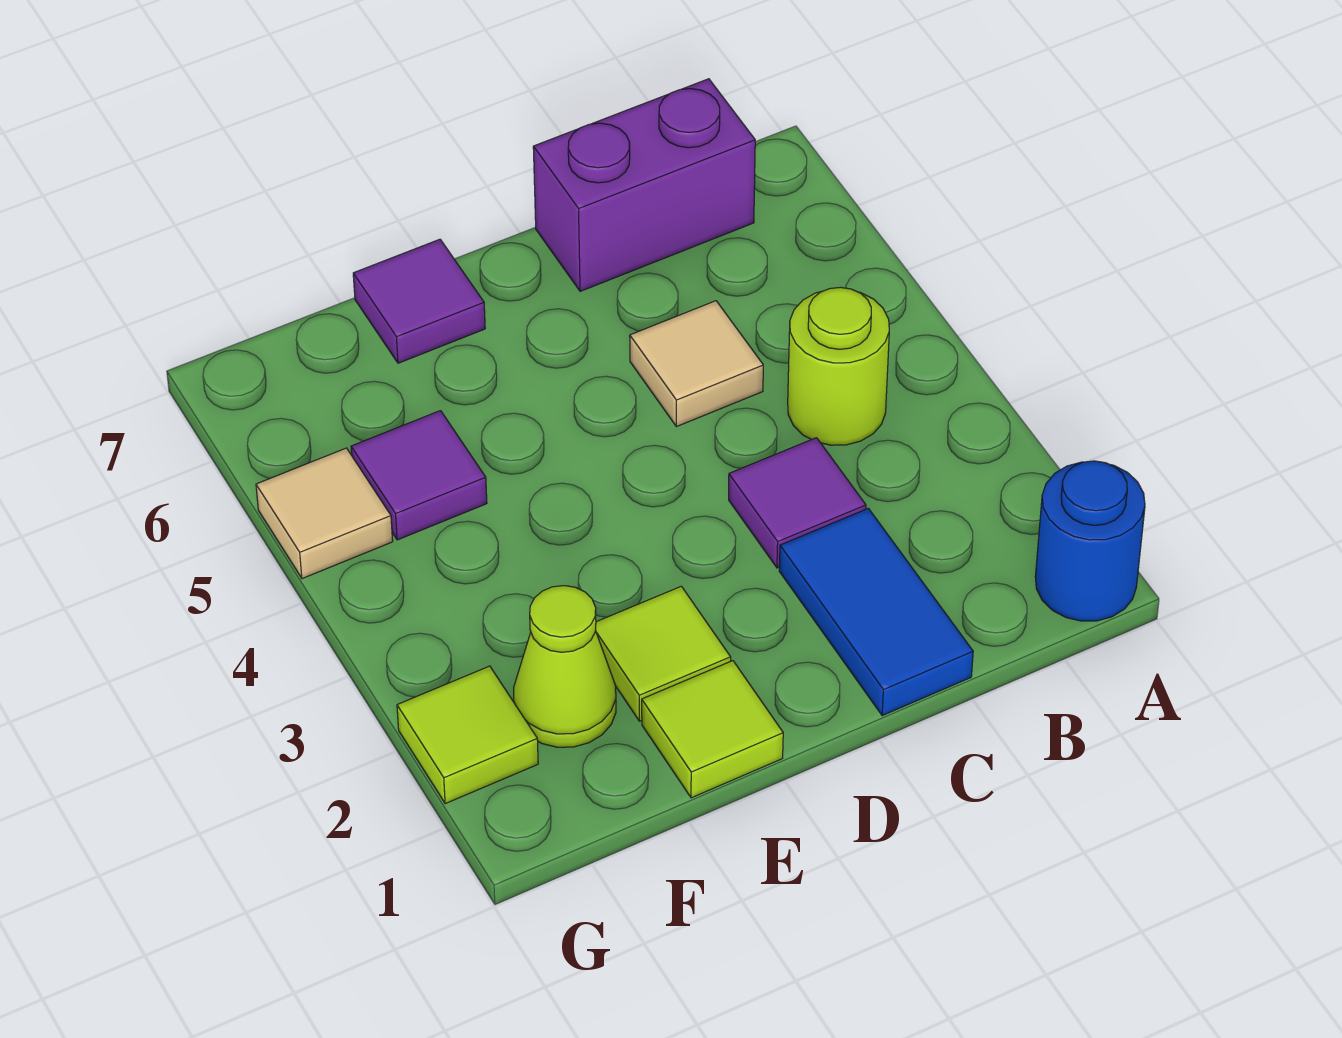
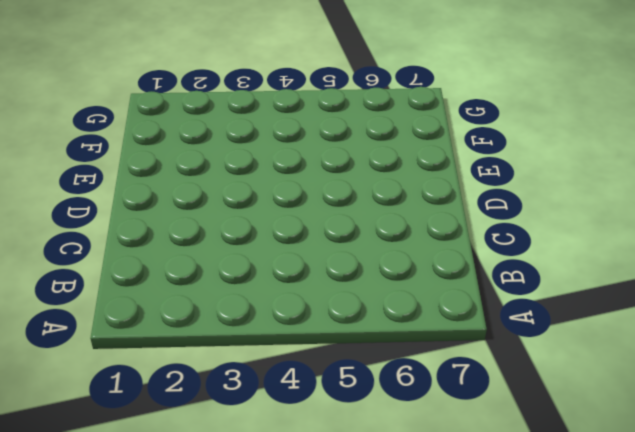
none -> blue 1x1 round brick [1035,461,1145,621]
none -> lime 1x1 round brick [788,287,889,445]
none -> purple 1x2 brick [533,79,755,291]

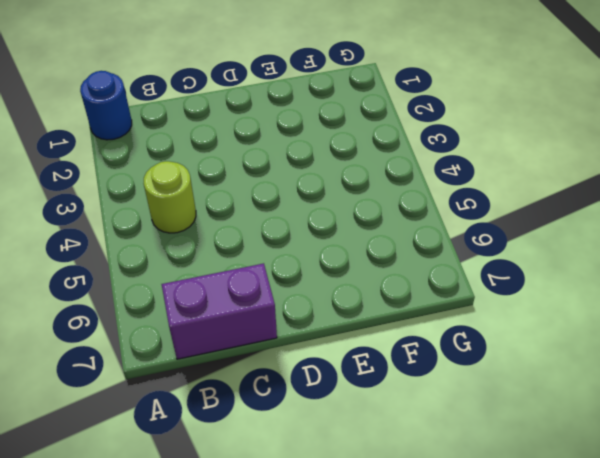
none -> blue 1x2 tile [779,508,973,716]
none -> purple 1x1 tile [729,438,866,568]
none -> tan 1x1 tile [630,301,763,427]

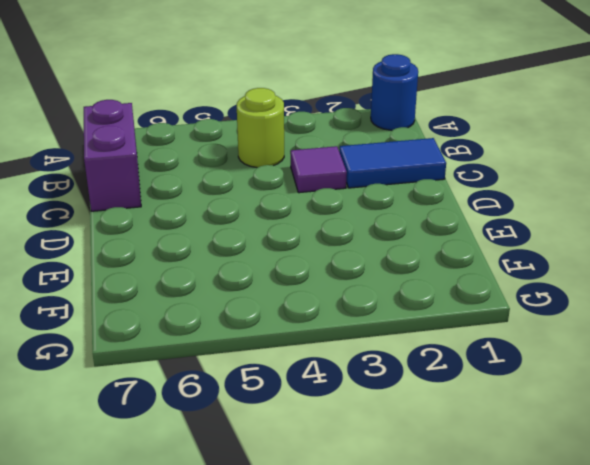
none -> tan 1x1 tile [630,301,763,427]
none -> lime 1x1 tile [642,661,783,798]
none -> lime 1x1 tile [596,586,731,721]

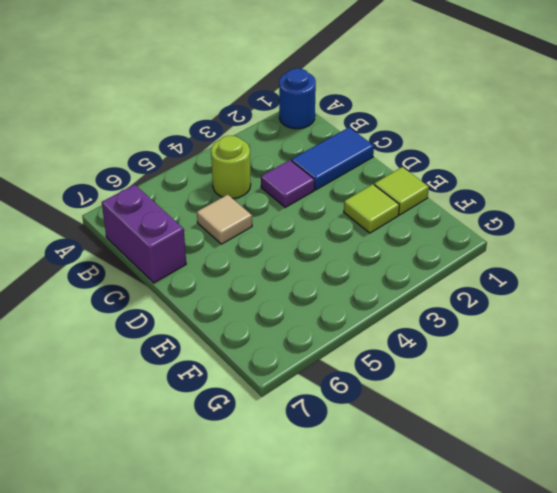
none -> purple 1x1 tile [353,239,485,363]
none -> lime 1x1 cone [514,586,616,747]
none -> purple 1x1 tile [351,411,487,540]

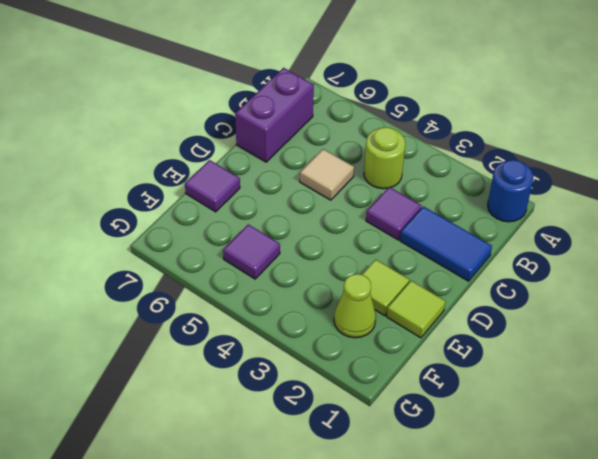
none -> lime 1x1 tile [397,666,538,804]
none -> tan 1x1 tile [256,448,393,579]

